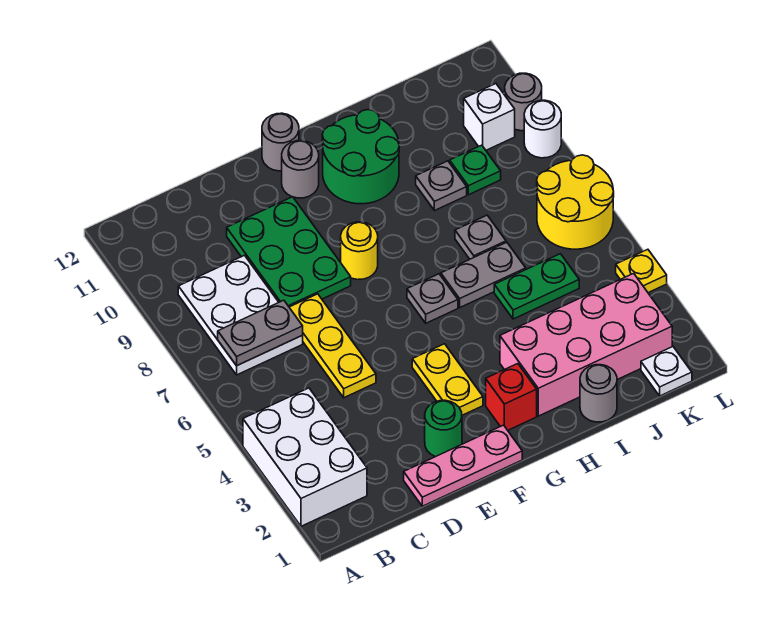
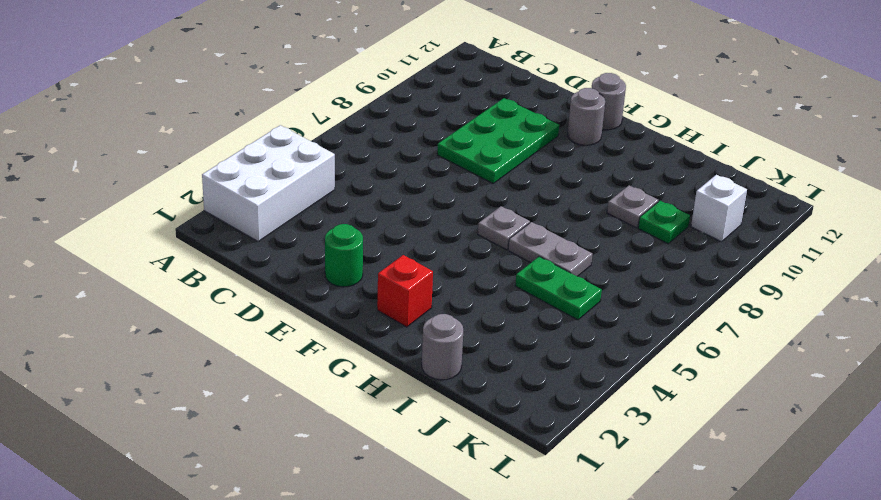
none -> white 2x3 plate [178,255,303,375]
none -> pink 1x3 plate [404,425,522,506]
none -> yellow 1x3 plate [289,294,376,398]

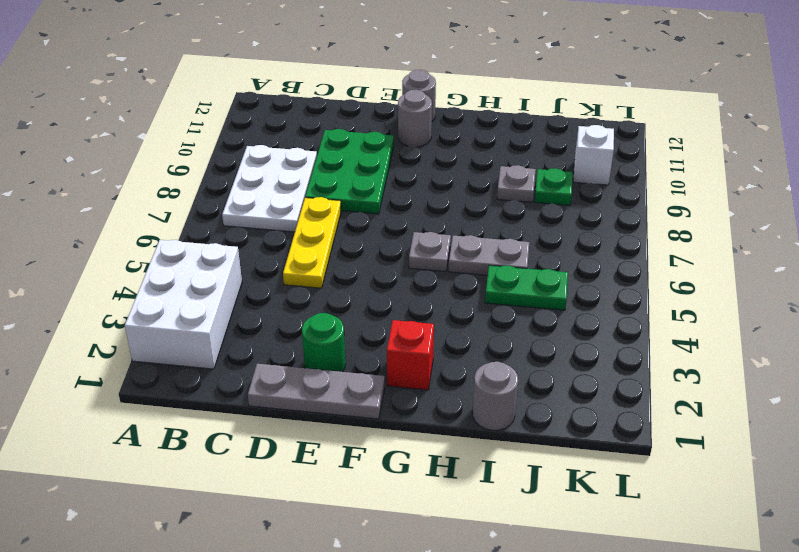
grey 1x3 plate [248,364,385,419] -> pink 1x3 plate [404,425,522,506]
none -> yellow 1x2 plate [412,344,483,415]
none -> yellow 1x1 round brick [341,222,378,280]
none -> green 2x2 round brick [322,110,399,204]

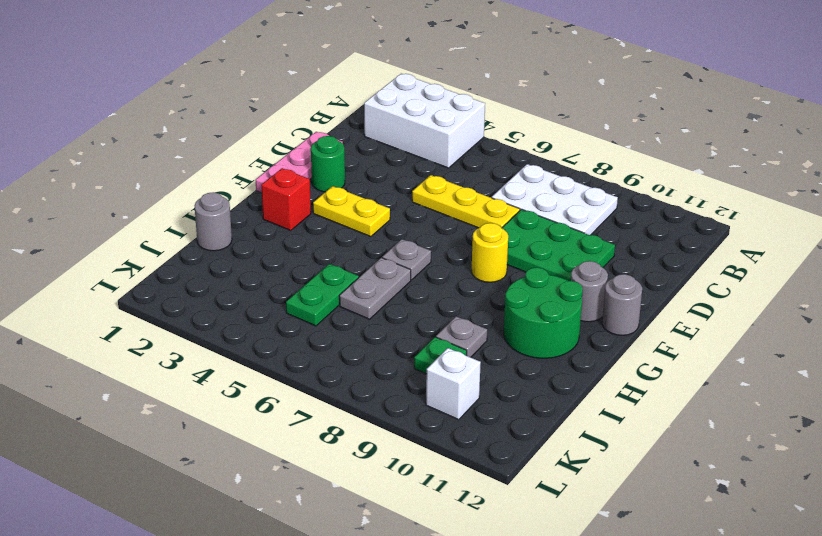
none -> pink 2x4 brick [500,273,672,416]
none -> grey 1x1 plate [455,215,506,259]
none -> white 1x1 plate [641,346,692,396]

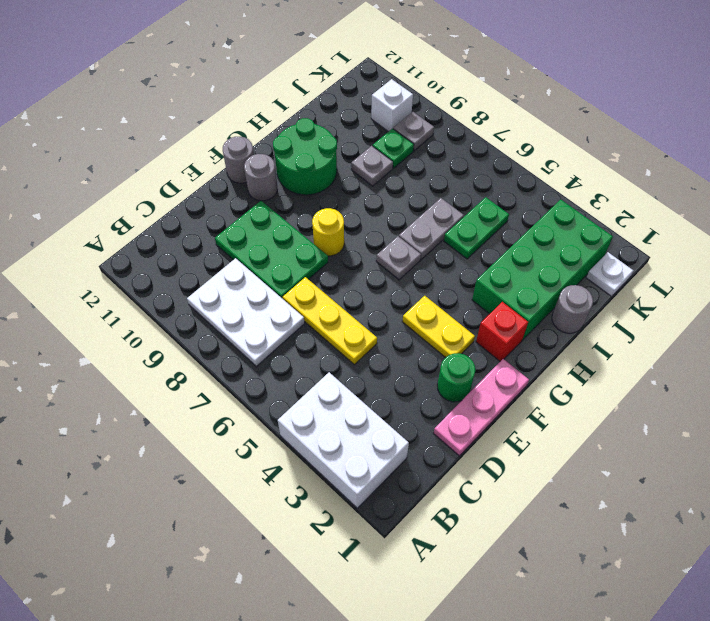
green 2x4 brick [472,200,613,340] -> pink 2x4 brick [500,273,672,416]
grey 1x1 plate [393,112,434,151] -> grey 1x1 plate moved to [455,215,506,259]
none -> yellow 2x2 round brick [537,155,614,249]
none -> yellow 1x1 plate [616,249,667,293]
none -> white 1x1 round brick [524,100,561,158]

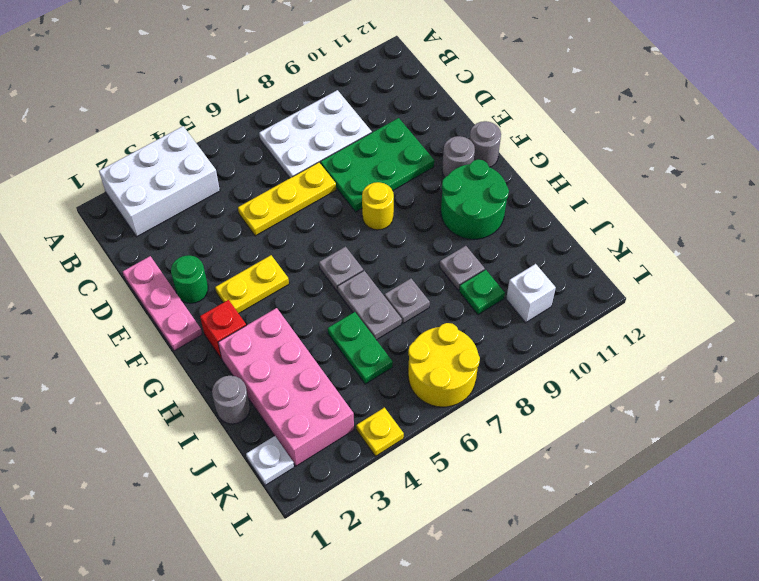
none -> white 1x1 round brick [524,100,561,158]
none -> grey 1x1 round brick [505,73,542,131]
none -> grey 1x2 plate [218,300,303,366]

